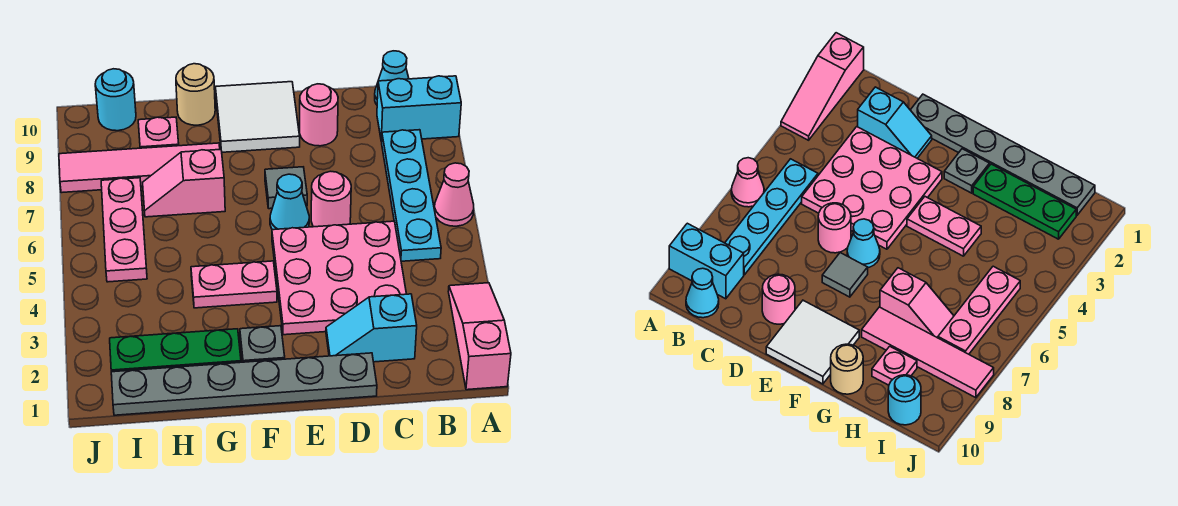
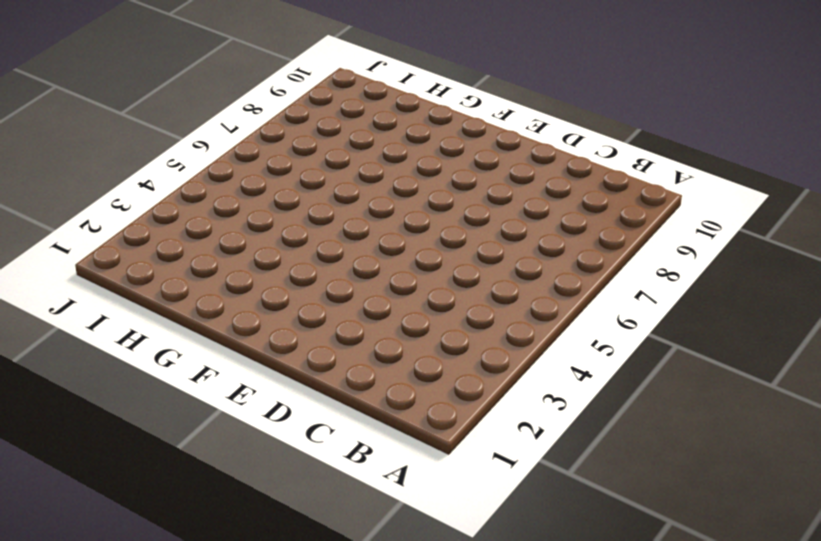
none -> pink 1x3 slope [448,283,511,390]
none -> pink 1x1 cone [434,163,474,226]
none -> cyan 1x2 brick [377,76,461,141]

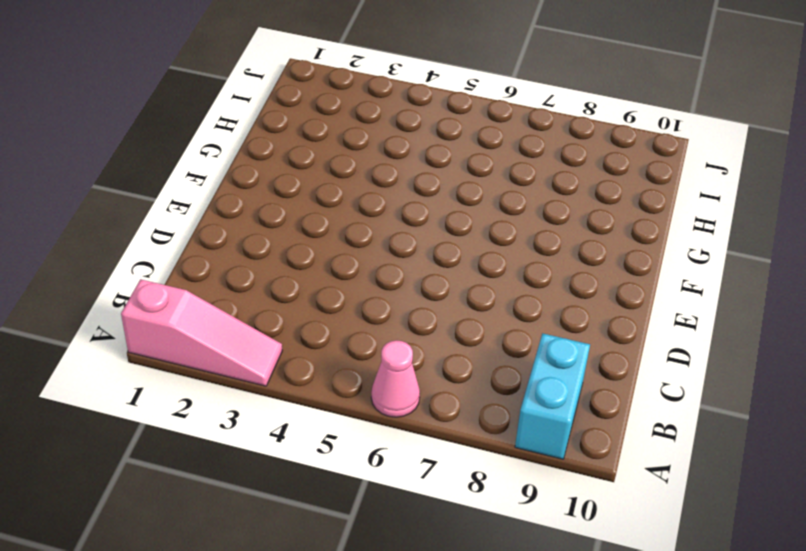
none -> cyan 1x4 plate [382,130,441,261]
none -> cyan 1x1 cone [375,51,409,105]
none -> cyan 1x2 slope [326,294,417,362]

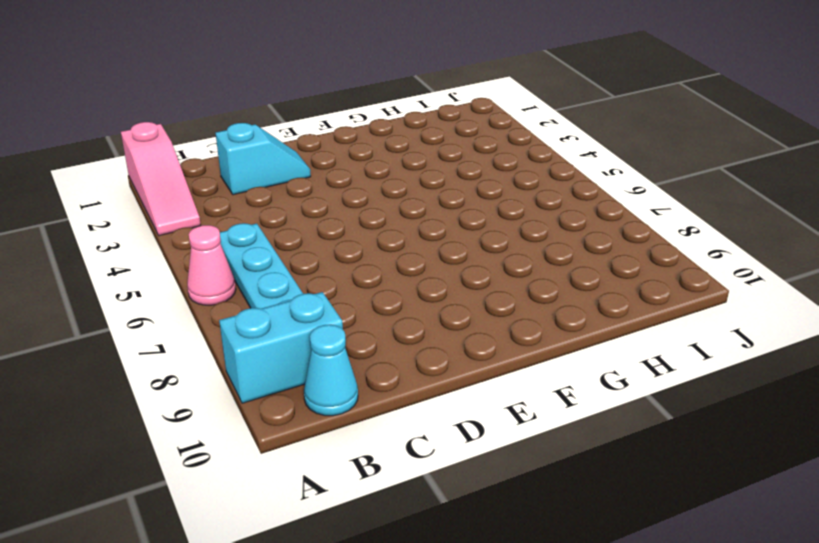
none -> pink 3x3 plate [272,221,406,335]
none -> grey 1x6 plate [111,353,377,415]
none -> pink 1x1 round brick [311,171,351,227]

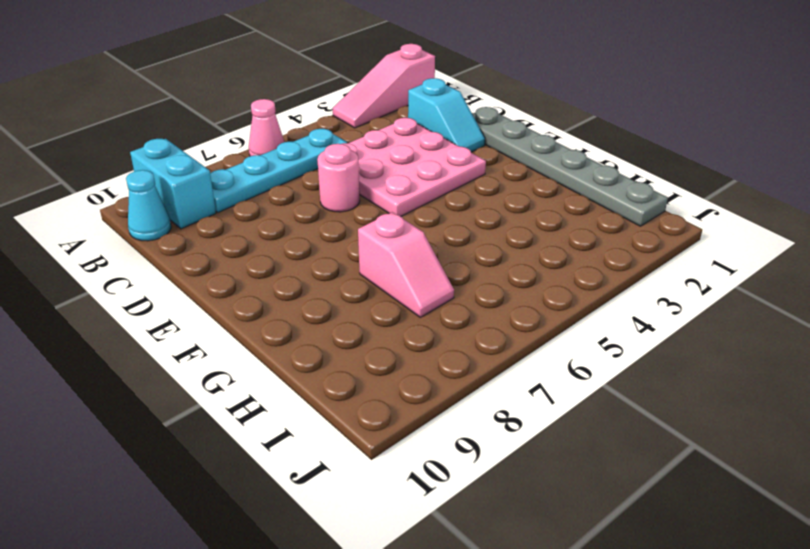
none -> pink 1x1 round brick [300,84,338,146]
none -> cyan 1x1 cone [270,174,309,230]
none -> grey 1x1 tile [265,167,307,209]

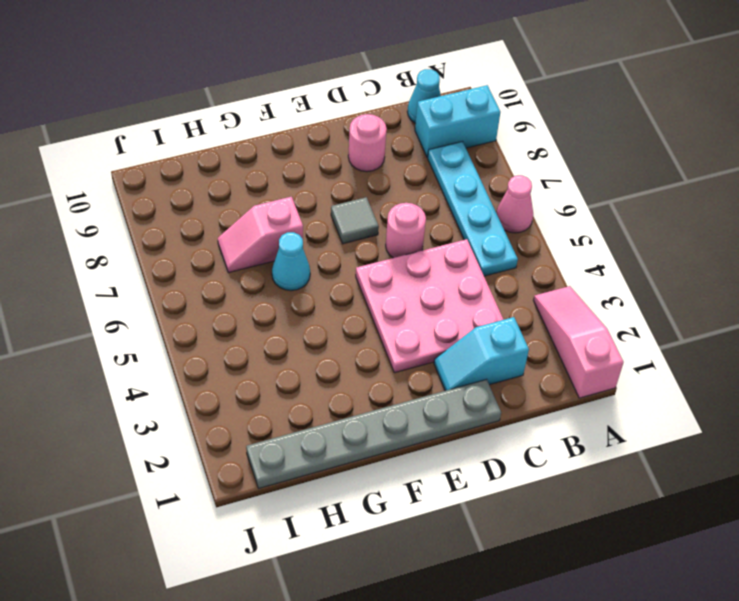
cyan 1x1 cone [272,232,310,291] -> cyan 1x1 cone moved to [270,174,309,230]
none -> white 2x2 tile [215,82,300,152]
none -> grey 1x1 plate [240,326,285,362]
none -> pink 1x2 plate [191,261,277,308]

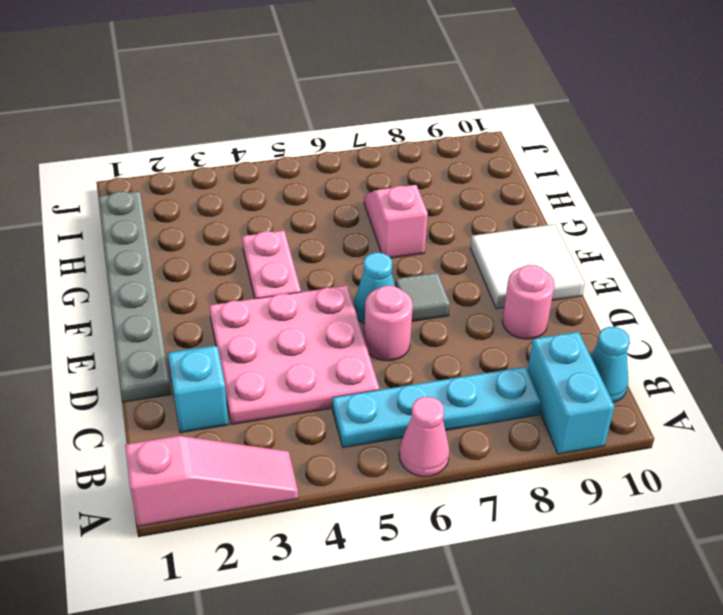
none -> grey 1x1 plate [240,326,285,362]
none -> green 1x3 plate [110,329,241,372]
none -> pink 1x4 tile [59,143,220,193]

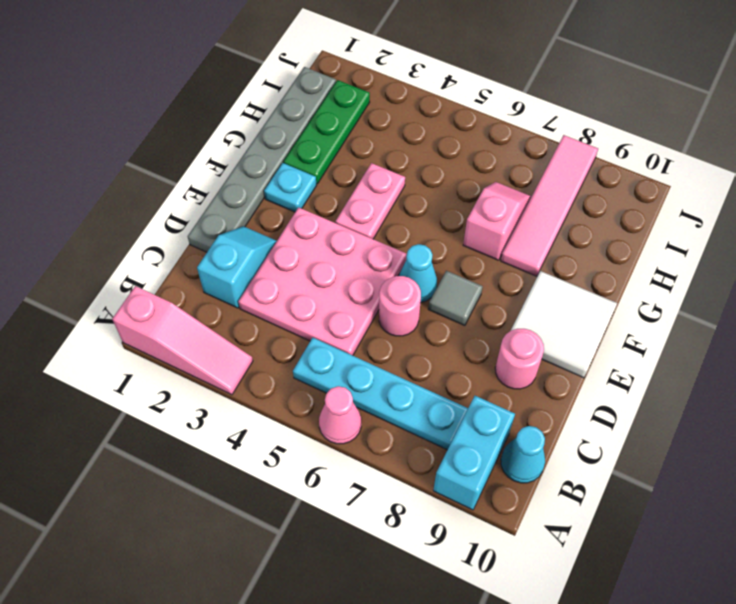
cyan 1x1 plate [264,163,317,212] -> grey 1x1 plate [240,326,285,362]
none -> tan 1x1 round brick [176,64,215,125]
none -> pink 1x1 plate [138,117,179,148]
none -> pink 1x3 plate [101,178,147,282]

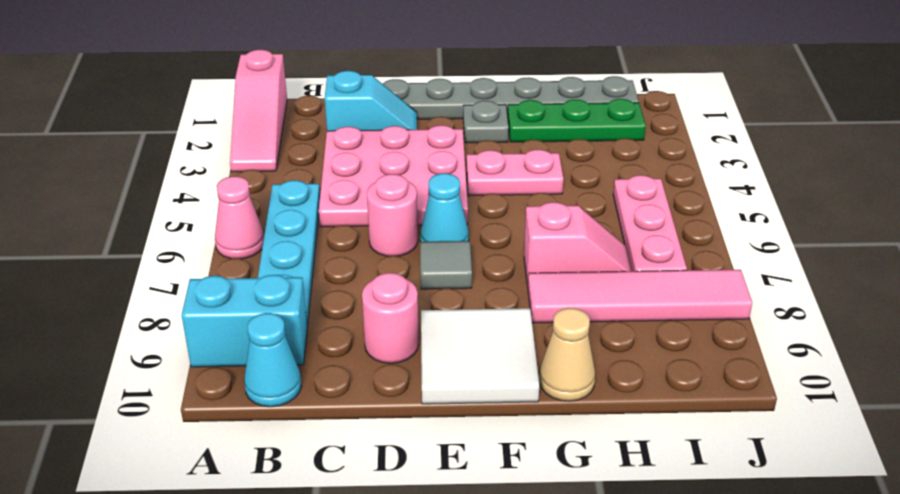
tan 1x1 cone [539,308,595,401] -> tan 1x1 round brick [176,64,215,125]
none -> pink 1x1 plate [138,117,179,148]
none -> cyan 1x1 round brick [95,69,136,131]

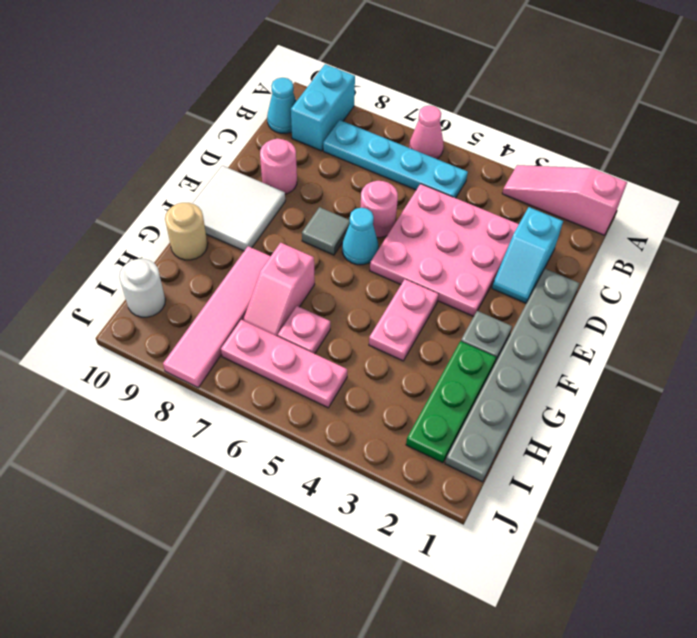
pink 1x1 plate [278,306,330,354] -> pink 1x1 plate moved to [138,117,179,148]
white 1x1 round brick [119,259,165,317] -> cyan 1x1 round brick [95,69,136,131]

